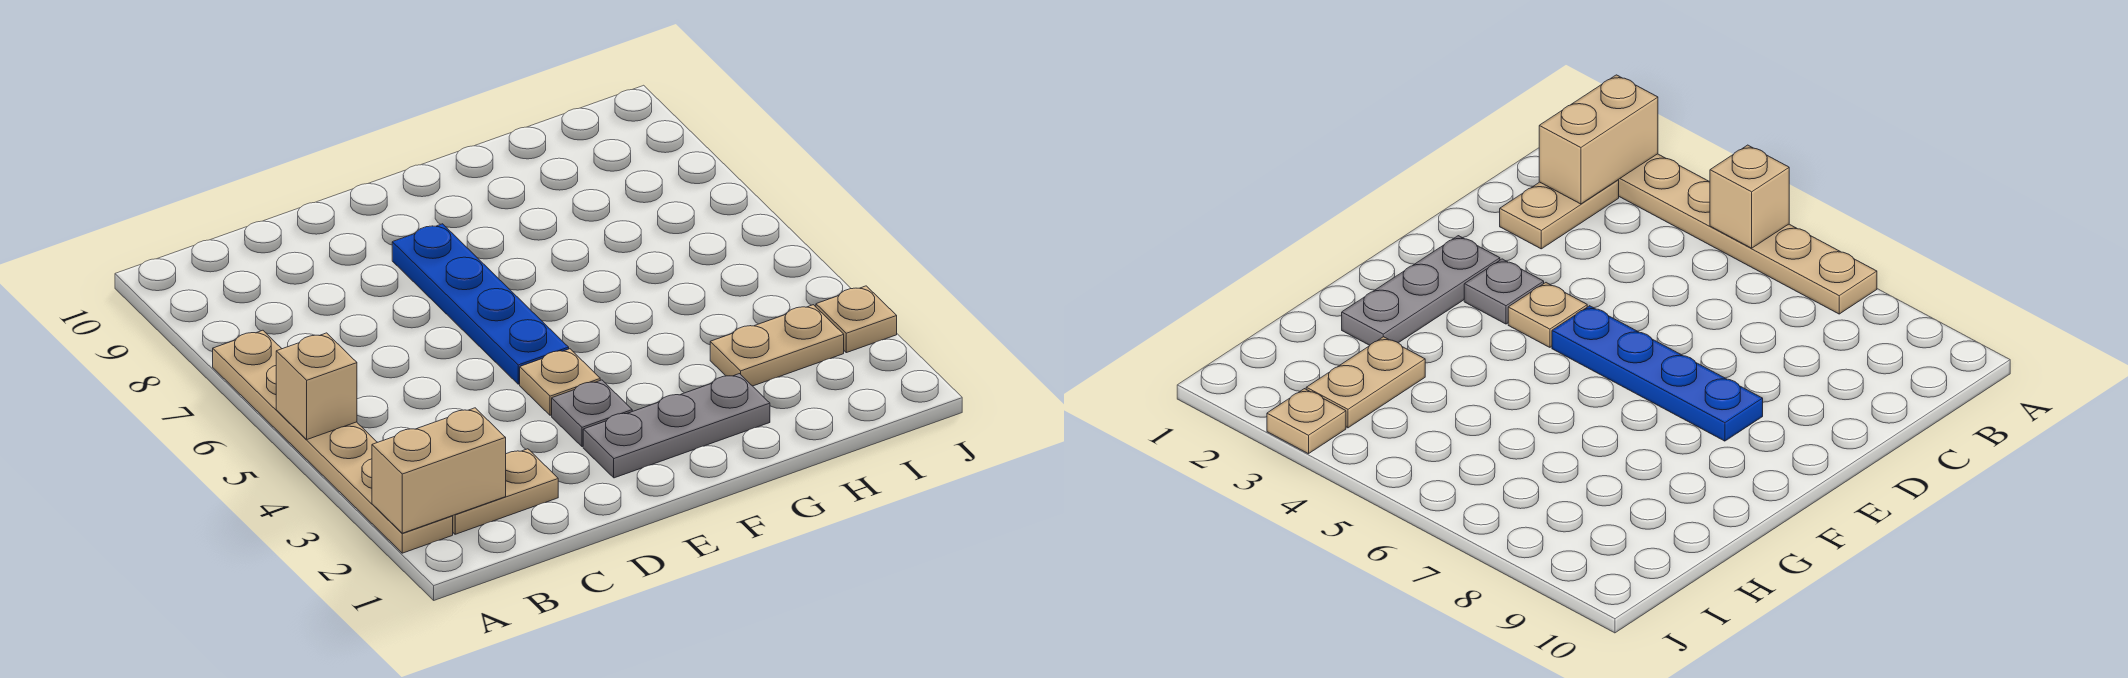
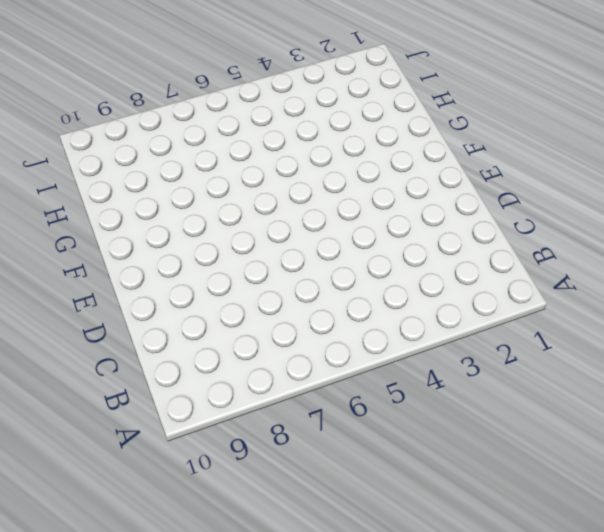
none -> tan 1x6 plate [213,330,453,553]
none -> tan 1x2 plate [453,449,558,534]

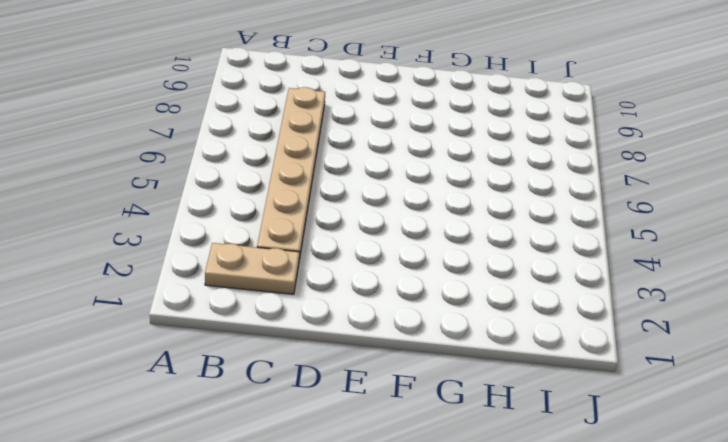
tan 1x6 plate [257,87,325,260] -> tan 1x6 plate moved to [213,330,453,553]
none -> grey 1x3 plate [583,374,770,478]
none -> grey 1x1 plate [552,380,632,447]

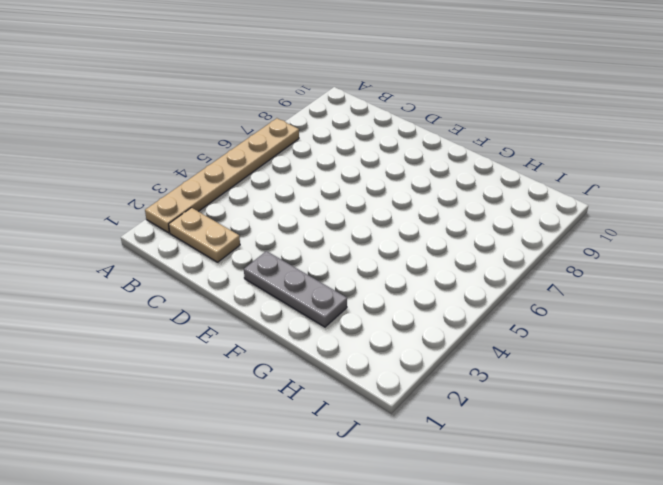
none -> grey 1x1 plate [552,380,632,447]
none -> tan 1x1 plate [520,349,600,415]

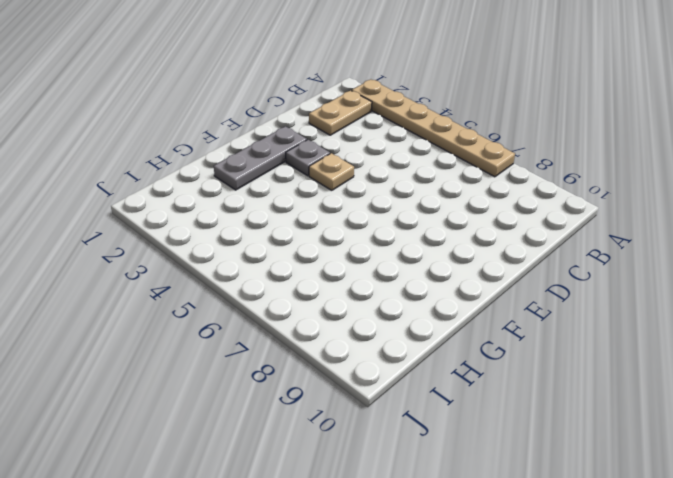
none -> blue 1x4 plate [392,224,569,384]
none -> tan 1x2 plate [710,305,844,386]

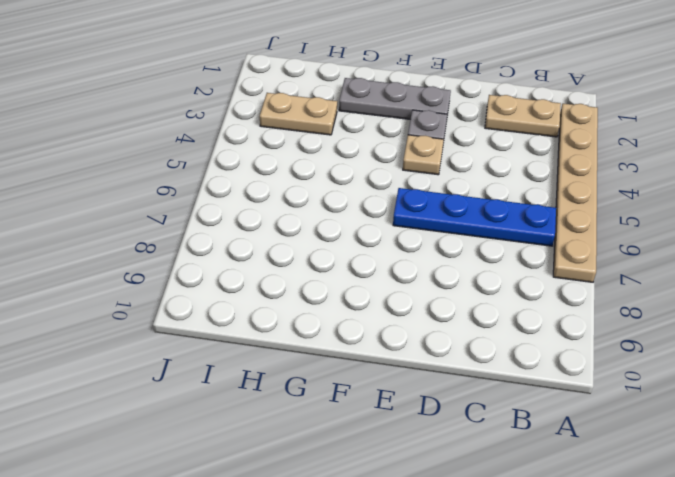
blue 1x4 plate [393,188,556,246] -> blue 1x4 plate turned to [392,224,569,384]
none -> tan 1x1 plate [816,286,897,353]
none -> tan 1x2 brick [372,408,506,533]

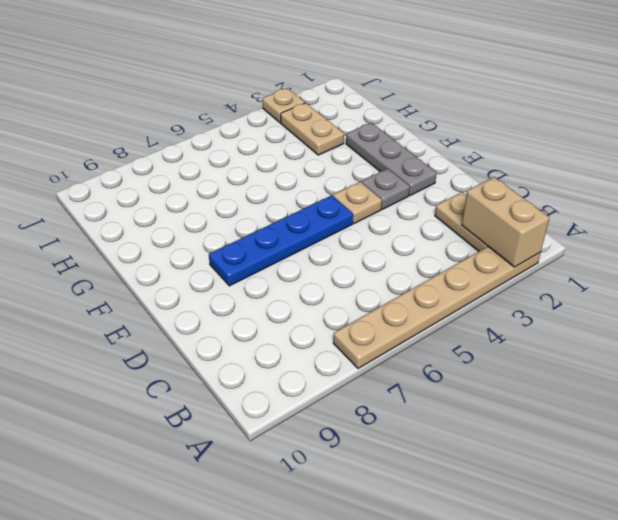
none -> tan 1x1 brick [276,333,357,439]

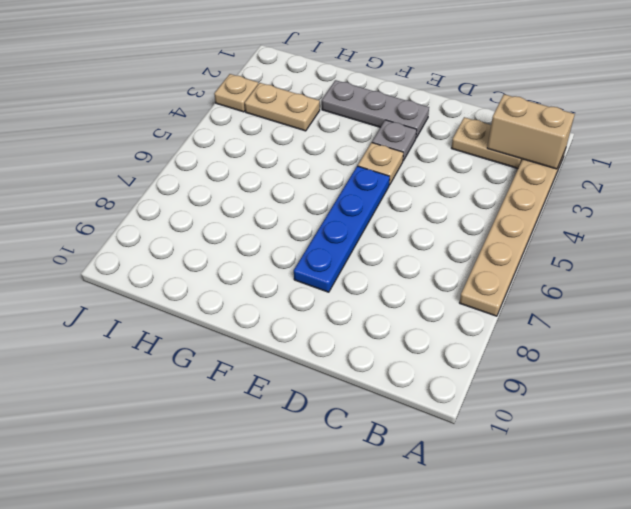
none -> tan 1x1 brick [276,333,357,439]

